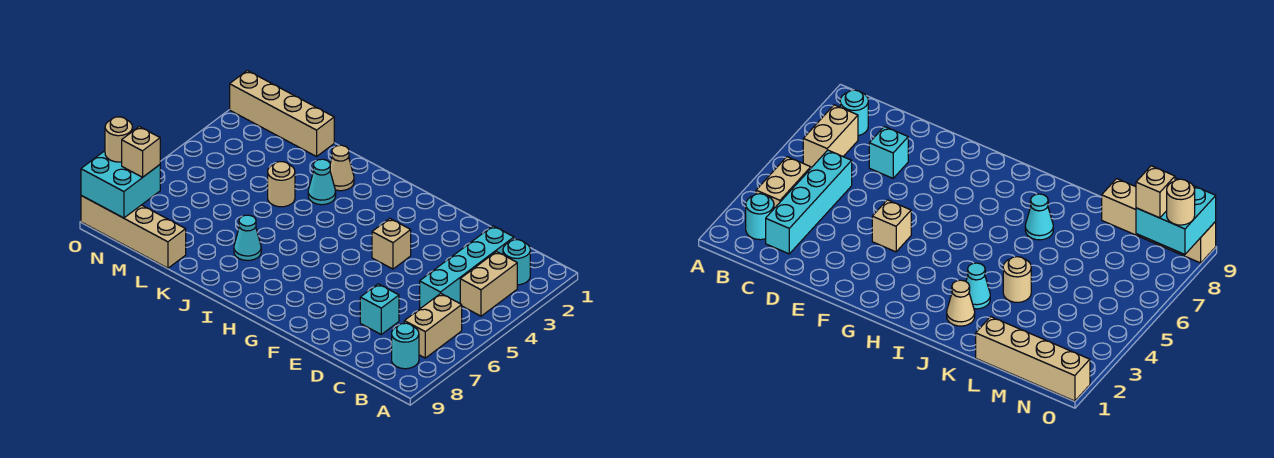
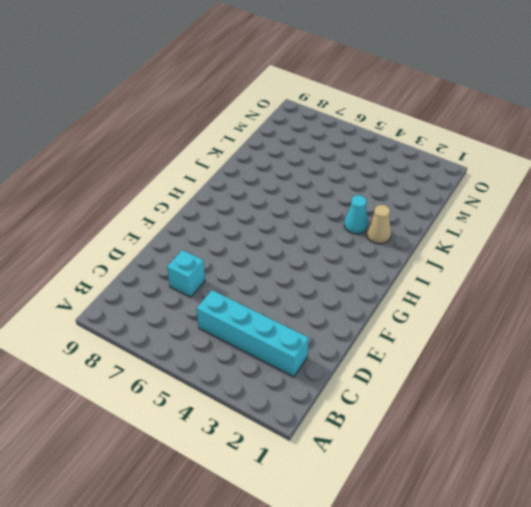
none -> cyan 1x1 round brick [503,240,530,285]
none -> tan 1x2 brick [460,252,517,316]
none -> tan 1x2 brick [404,293,462,358]

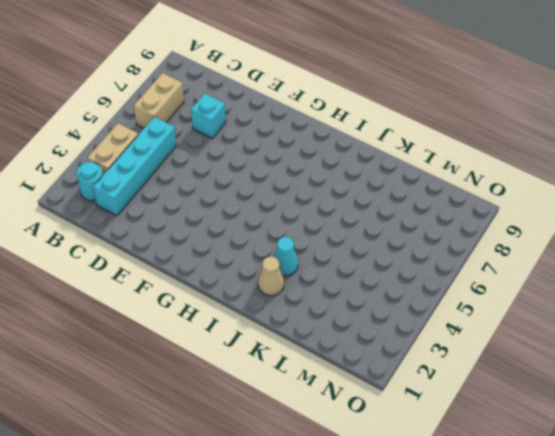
none -> cyan 1x1 round brick [392,323,419,369]
none -> tan 1x1 brick [372,218,411,269]
none -> cyan 1x1 cone [234,215,261,260]

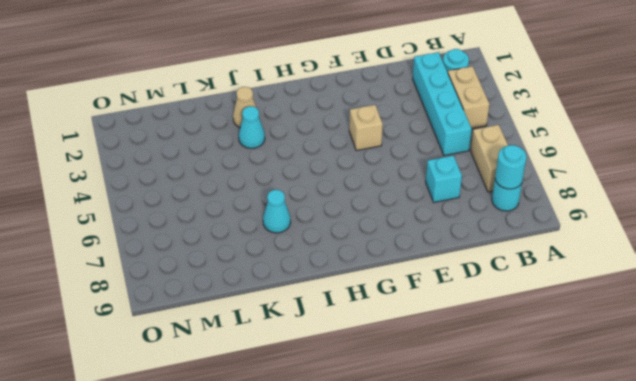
cyan 1x1 round brick [495,145,527,189] -> none
none -> tan 1x1 round brick [268,162,295,207]
none -> tan 1x4 brick [230,71,334,156]
none -> tan 1x4 brick [81,196,186,268]

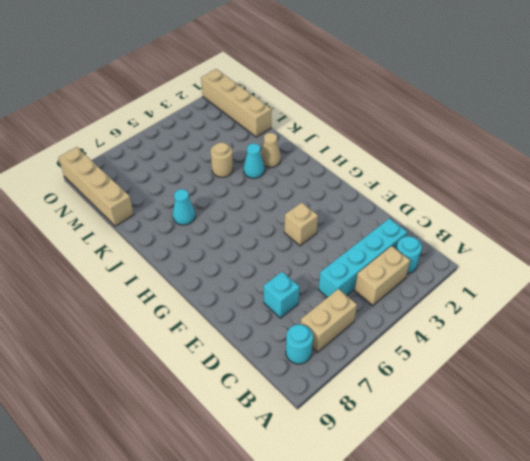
none -> cyan 2x2 brick [81,151,160,218]
none -> tan 1x1 brick [122,127,160,177]
none -> tan 1x1 round brick [105,117,133,162]

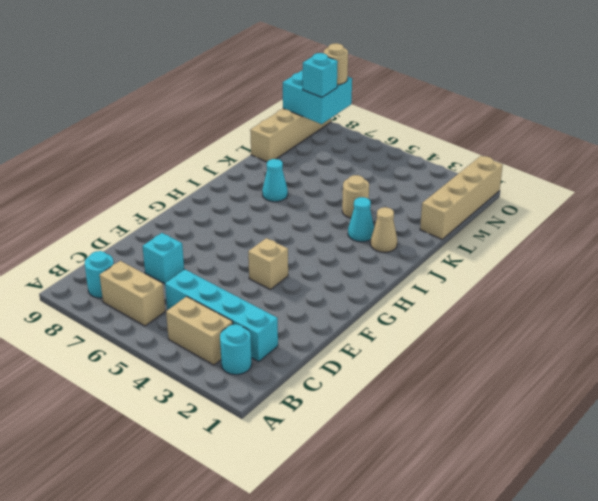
cyan 1x1 brick [303,53,338,97] -> tan 1x1 brick [122,127,160,177]

